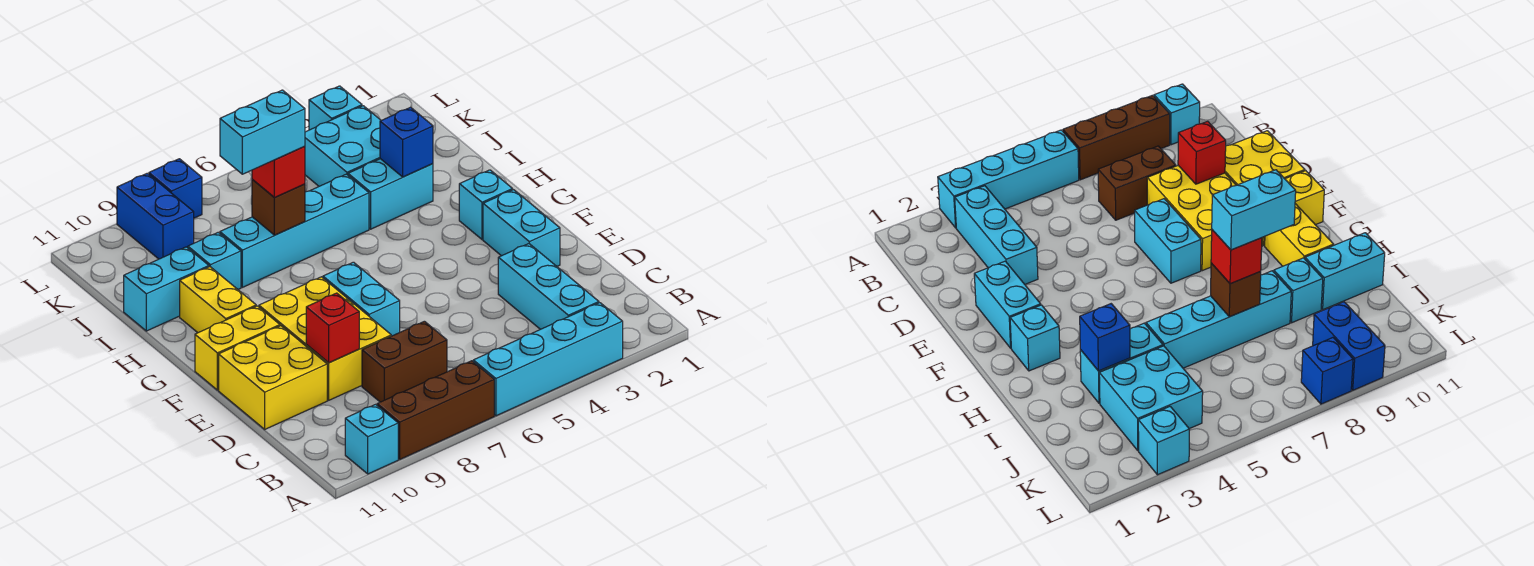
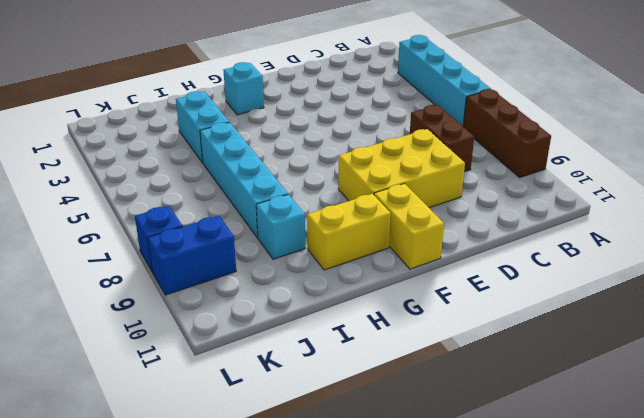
none -> cyan 1x1 brick [345,404,398,474]
none -> cyan 1x3 brick [498,244,599,329]
none -> yellow 2x2 brick [219,326,327,429]

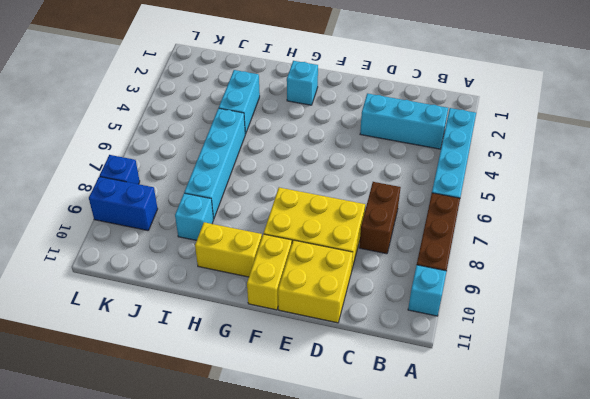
none -> cyan 1x2 brick [483,190,560,266]
none -> cyan 1x2 brick [323,262,400,336]
none -> cyan 1x2 brick [124,247,209,331]

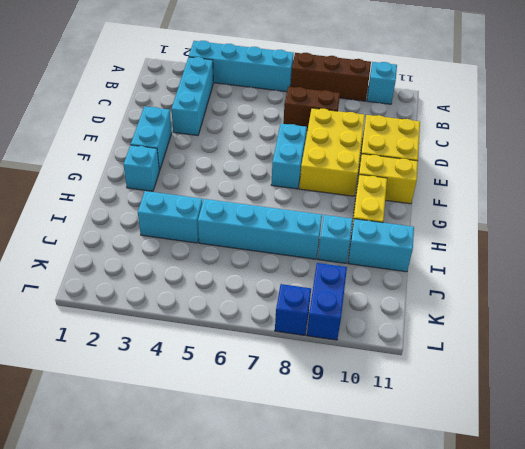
none -> cyan 2x2 brick [305,106,381,186]
none -> cyan 1x1 brick [309,86,362,130]
none -> red 1x1 brick [306,293,359,363]

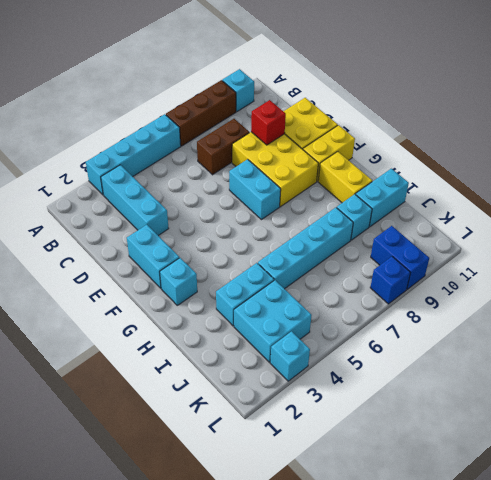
none -> blue 1x1 brick [380,107,433,177]
none -> brown 1x1 brick [252,180,305,235]
none -> red 1x1 brick [252,146,305,197]

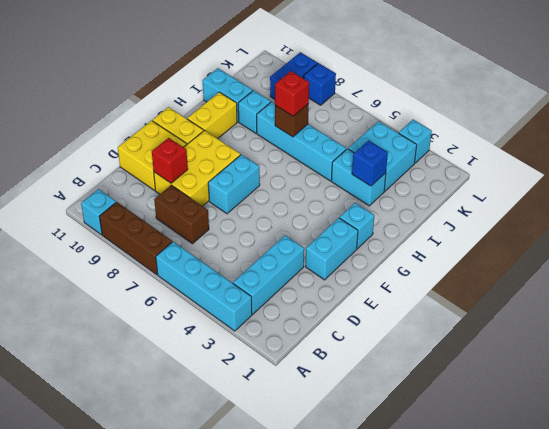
none -> cyan 1x2 brick [220,90,305,174]

